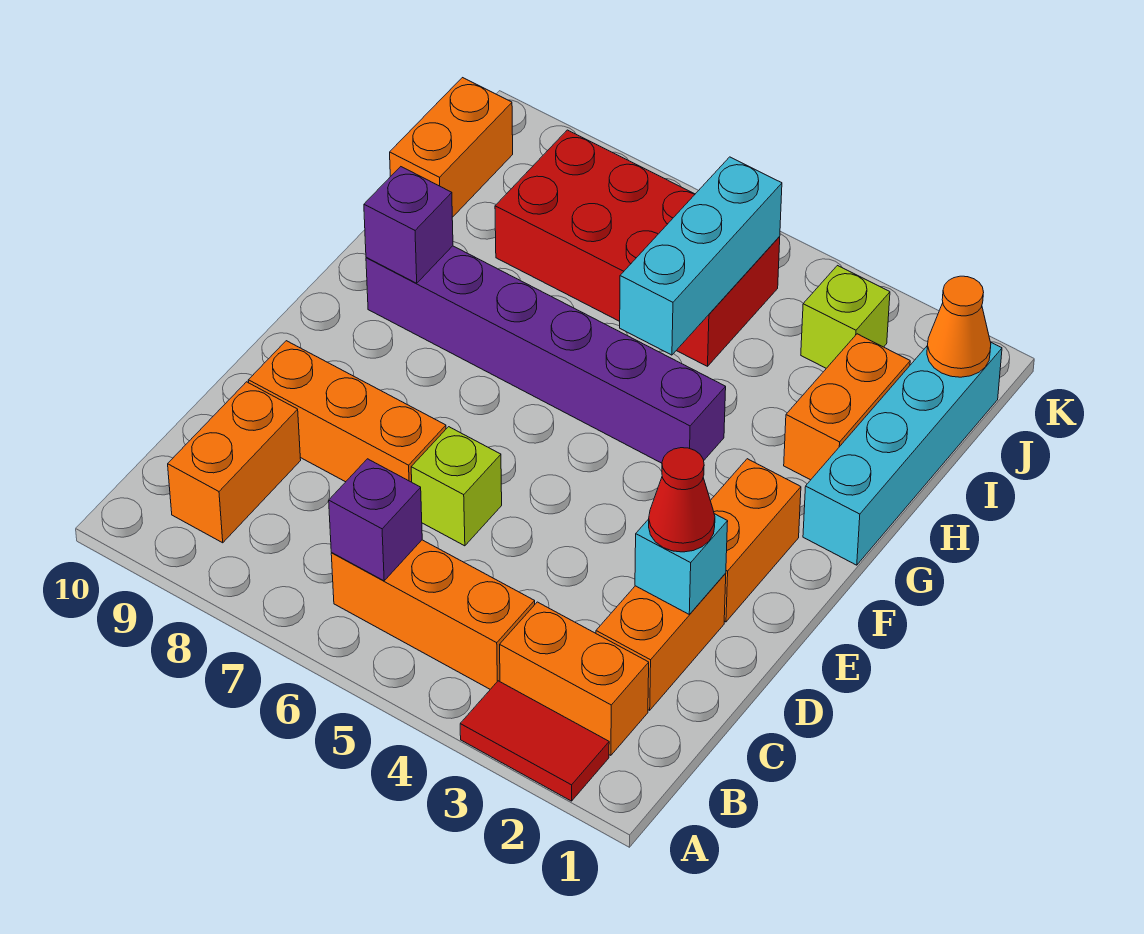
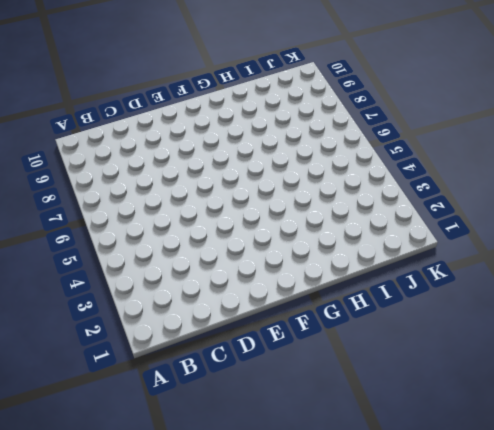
none -> red 1x2 tile [460,681,609,801]
none -> orange 1x2 brick [500,602,649,755]
none -> orange 1x3 brick [331,540,535,689]

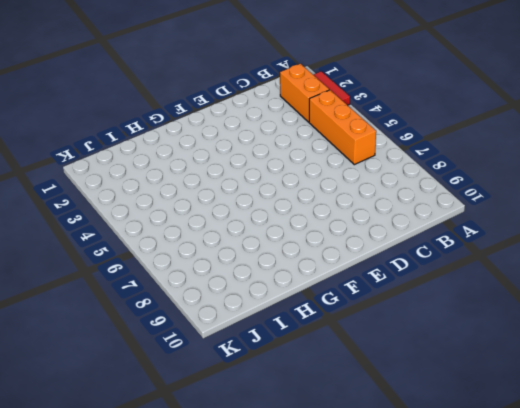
none -> orange 1x2 brick [168,382,301,543]
none -> orange 1x2 brick [596,573,726,710]
none -> lime 1x1 brick [411,427,502,546]

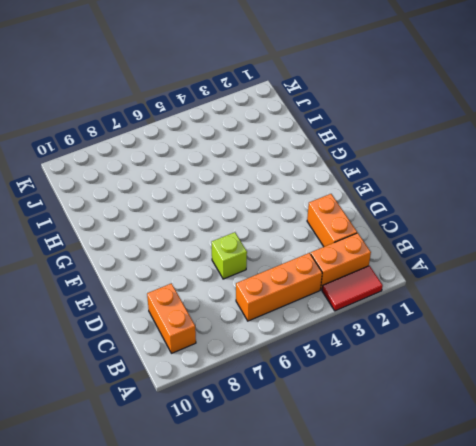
none -> orange 1x3 brick [248,341,446,482]
none -> orange 1x2 brick [710,459,801,622]
none -> cyan 1x4 brick [803,343,1002,565]

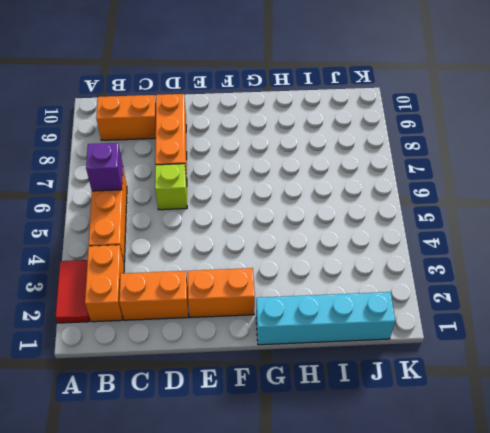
none -> purple 1x6 brick [366,246,726,463]
none -> orange 1x2 brick [784,334,910,480]
none -> red 2x4 brick [495,130,780,366]

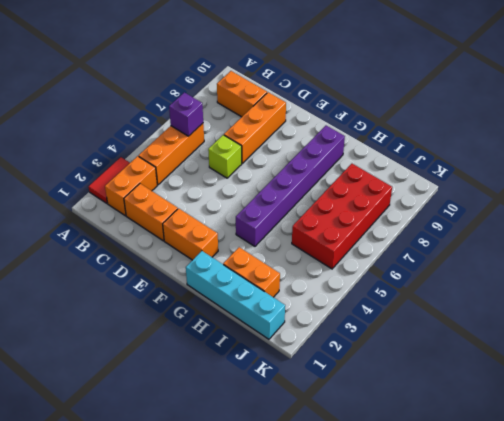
none -> orange 1x2 brick [390,78,513,217]
none -> lime 1x1 brick [801,266,890,368]
none -> cyan 1x1 brick [635,514,728,615]

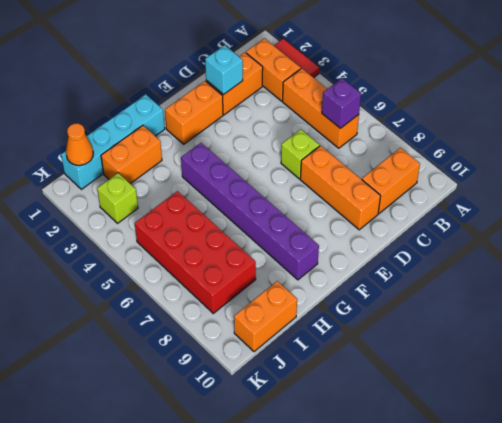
none -> purple 1x1 brick [364,167,453,283]
none -> cyan 1x3 brick [620,157,782,355]
none -> red 1x1 cone [649,448,715,552]

